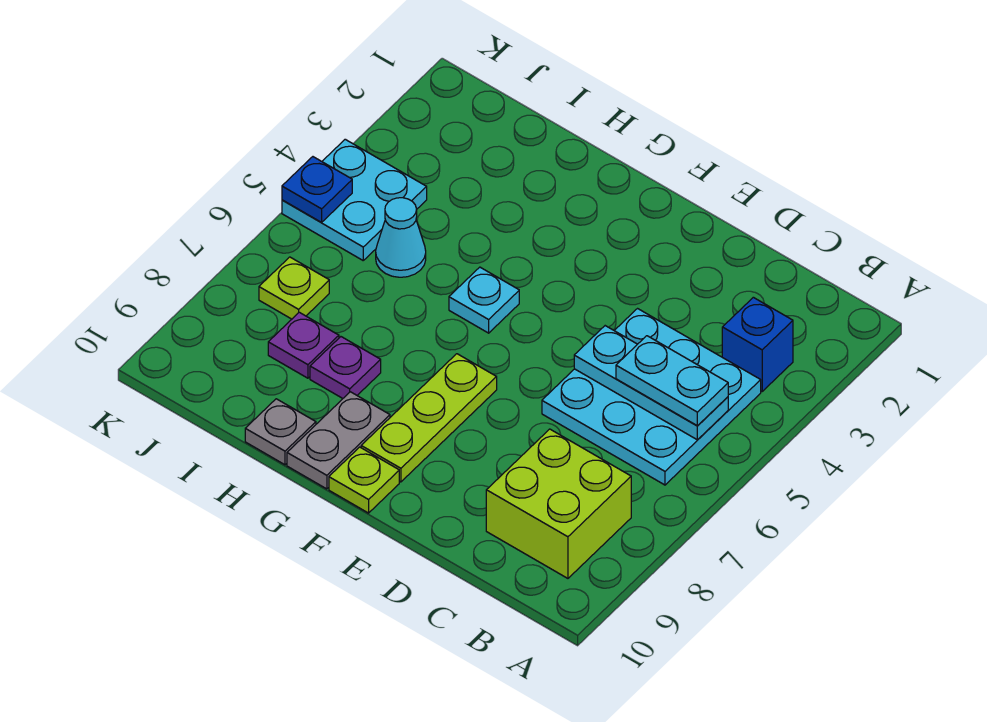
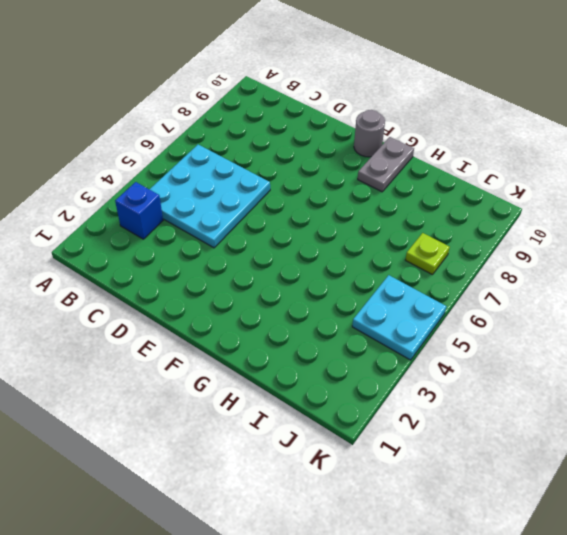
grey 1x1 round brick [354,110,385,157] -> lime 1x1 plate [329,447,399,513]
none -> lime 2x2 brick [486,429,631,578]
none -> lime 1x3 plate [361,354,497,482]
none -> cyan 1x1 plate [449,267,519,333]

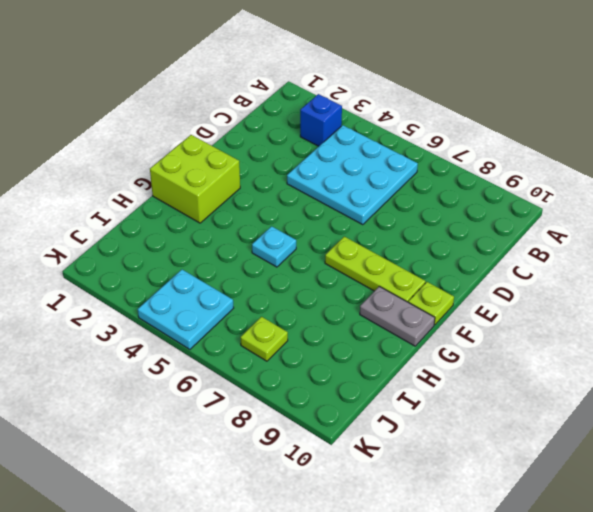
lime 2x2 brick [150,135,240,223] -> lime 2x2 brick moved to [486,429,631,578]
none -> purple 1x1 plate [310,337,381,398]
none -> grey 1x1 plate [245,399,316,465]
none -> cyan 1x1 cone [376,198,426,277]

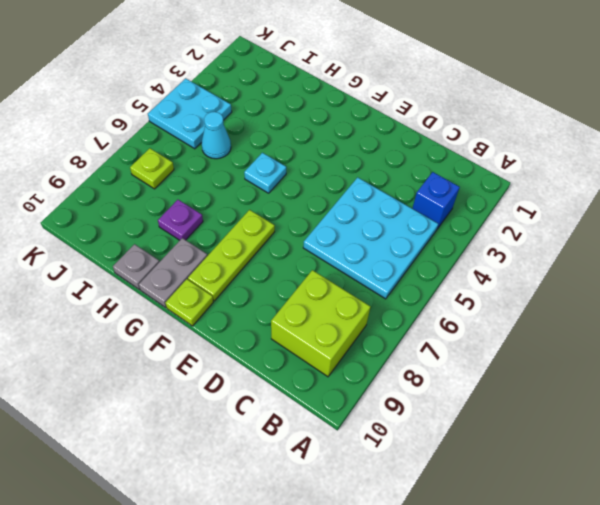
none -> purple 1x1 plate [268,312,339,378]
none -> cyan 1x3 plate [574,326,728,440]
none -> blue 1x1 plate [282,157,352,222]

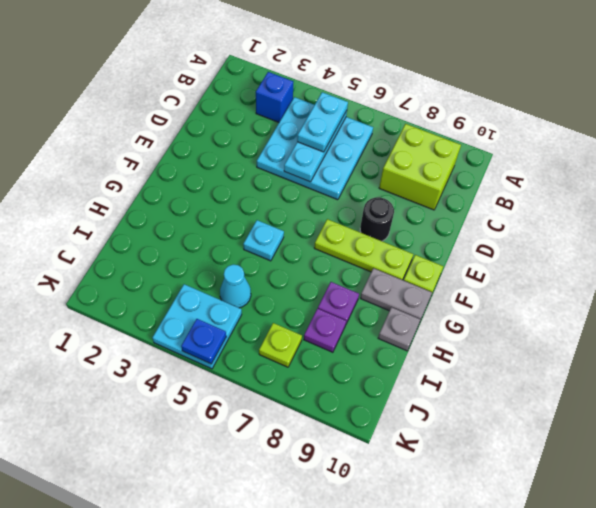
black 1x1 round brick [360,197,394,241] -> none

